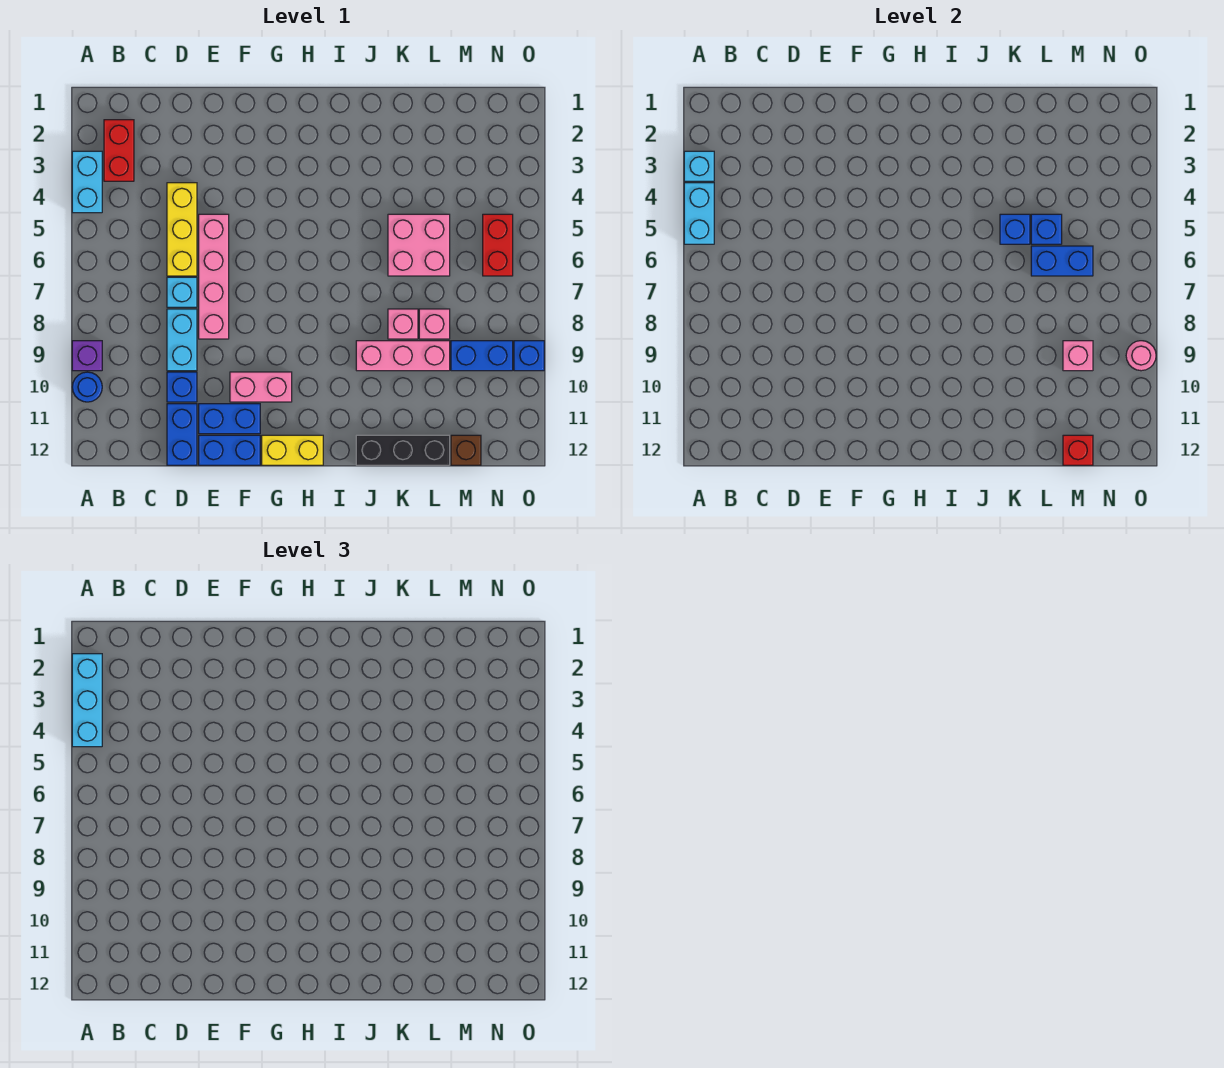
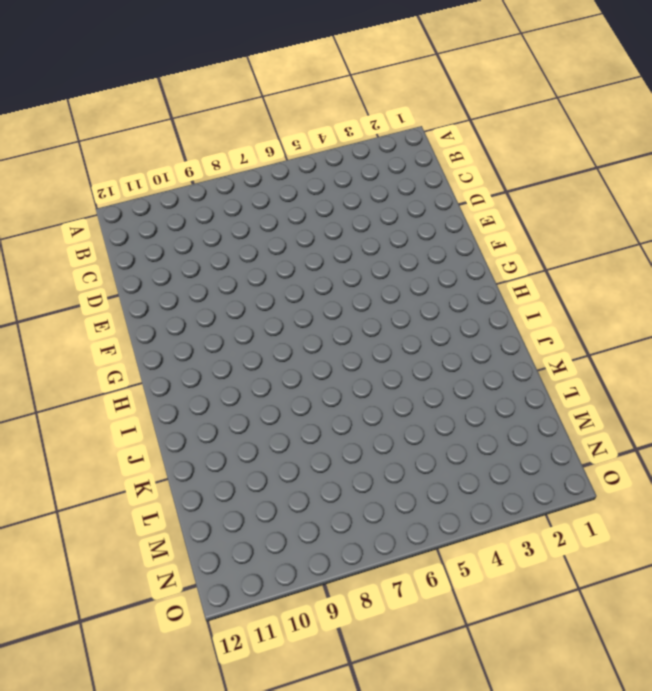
none -> cyan 1x2 brick [72,151,102,213]
none -> purple 1x1 brick [72,341,102,371]
none -> blue 1x1 round brick [72,372,102,402]
none -> red 1x2 brick [104,120,134,181]

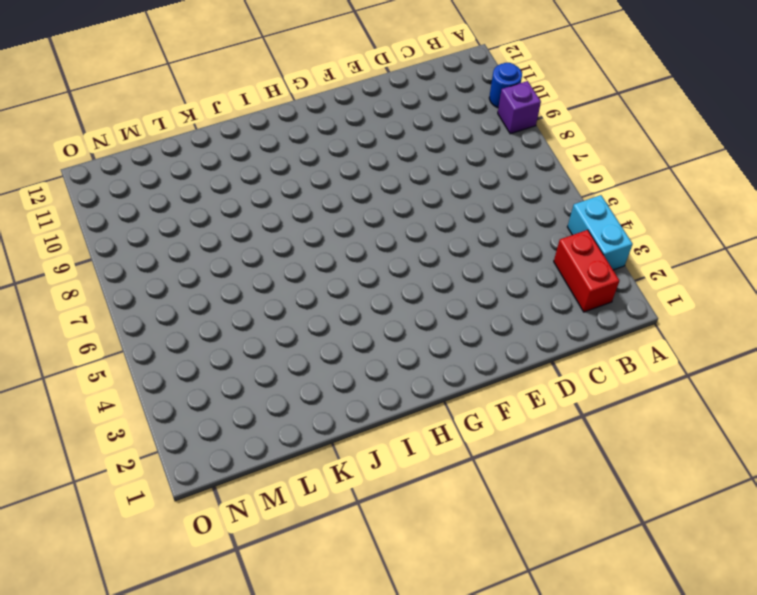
none -> yellow 1x3 brick [167,183,197,276]
none -> cyan 1x1 brick [167,277,197,307]
none -> cyan 1x2 brick [167,309,197,371]
none -> blue 1x1 brick [167,372,197,402]

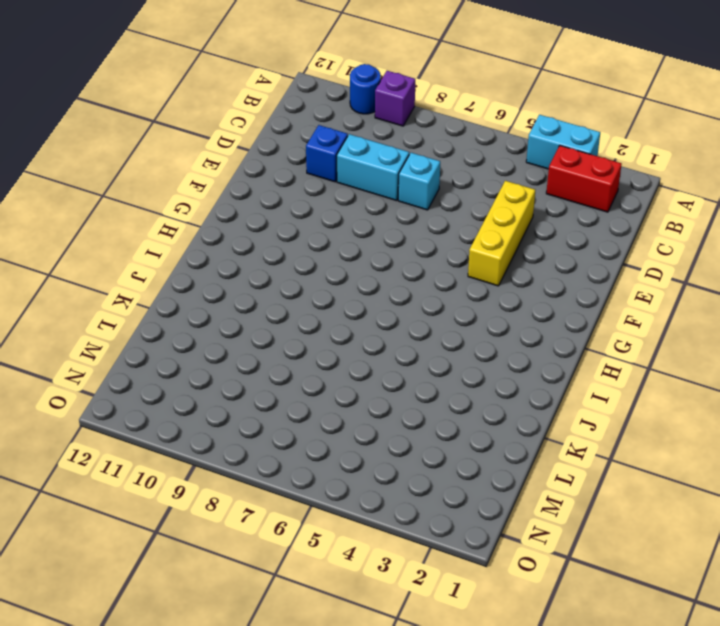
yellow 1x3 brick [468,181,535,286] -> yellow 1x3 brick turned to [167,183,197,276]
none -> blue 1x2 brick [167,404,197,465]
none -> pink 1x4 brick [199,214,229,339]
none -> blue 1x2 brick [199,404,260,434]
none -> blue 1x2 brick [199,435,260,465]

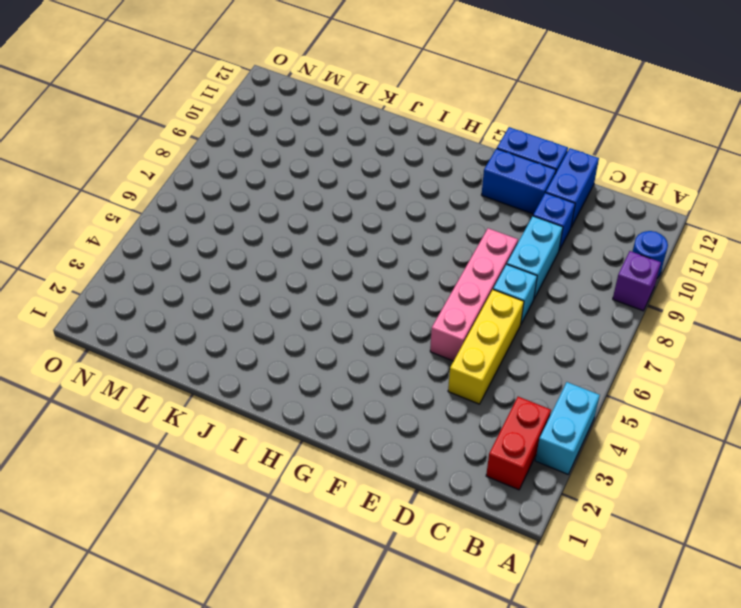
none -> pink 1x2 brick [230,372,292,402]
none -> yellow 1x2 brick [262,435,323,465]
none -> pink 1x3 brick [356,341,450,371]
none -> black 1x3 brick [356,435,450,465]

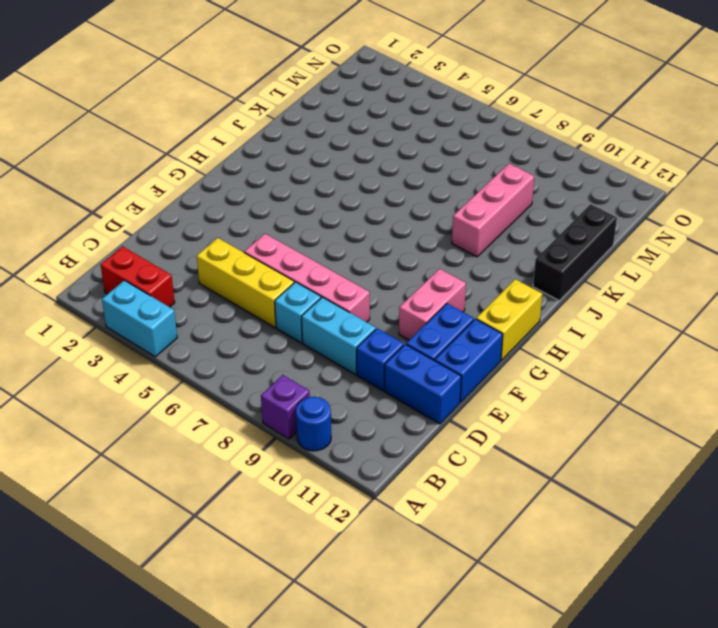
none -> pink 2x2 brick [388,214,450,276]
none -> pink 1x1 brick [388,309,418,339]
none -> pink 1x1 brick [419,309,450,339]
none -> blue 1x2 brick [451,341,513,371]

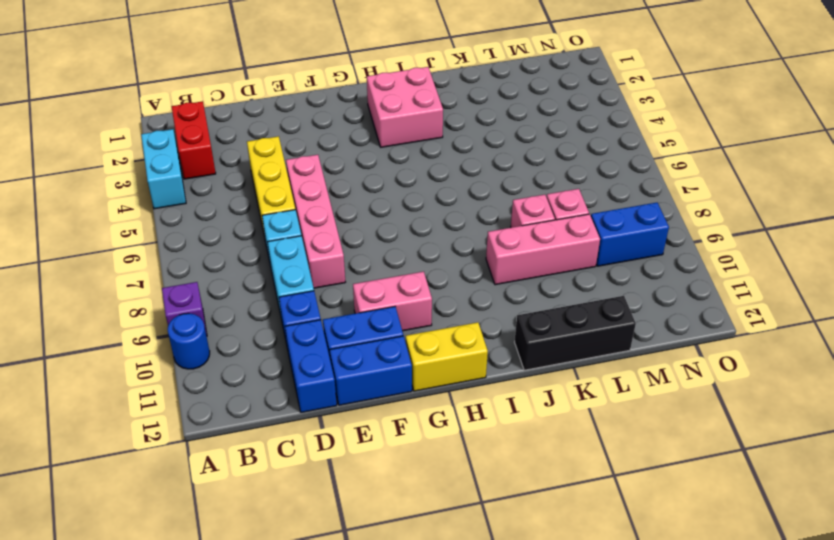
pink 2x2 brick [367,67,443,147] -> pink 2x2 brick moved to [388,214,450,276]
none -> brown 1x1 brick [451,435,481,465]
none -> red 1x2 brick [483,214,513,276]
none -> blue 1x1 brick [514,341,544,371]
none -> cyan 1x1 brick [684,151,714,181]

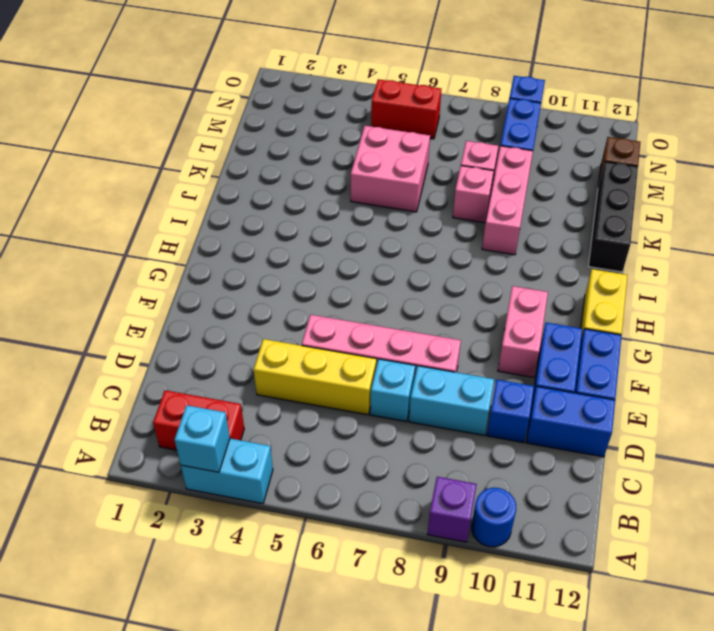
none -> cyan 1x2 brick [684,183,714,244]
none -> blue 1x1 brick [1000,214,1030,244]
none -> blue 1x1 brick [1031,214,1062,244]
none -> blue 1x2 brick [1031,246,1093,276]

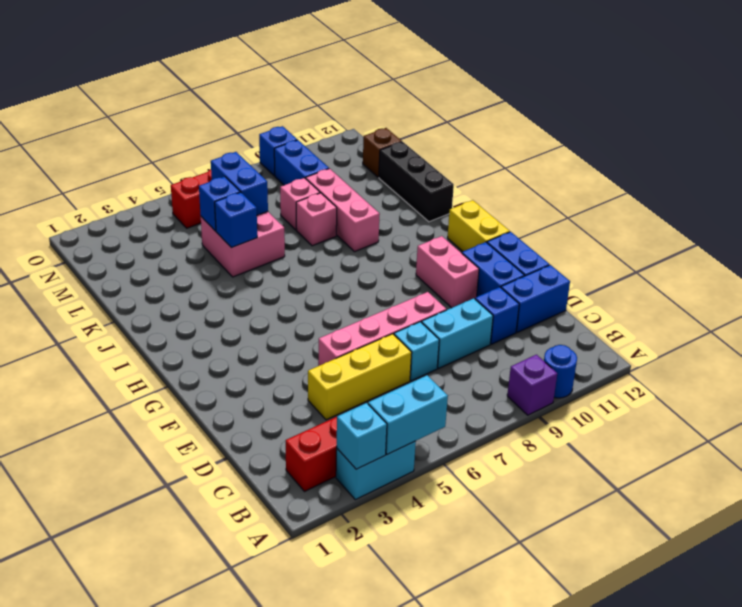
none -> pink 1x1 brick [1063,341,1093,371]
none -> red 1x1 brick [1063,435,1093,465]
none -> pink 1x1 round brick [1126,341,1156,371]
none -> cyan 1x3 brick [72,654,102,747]

